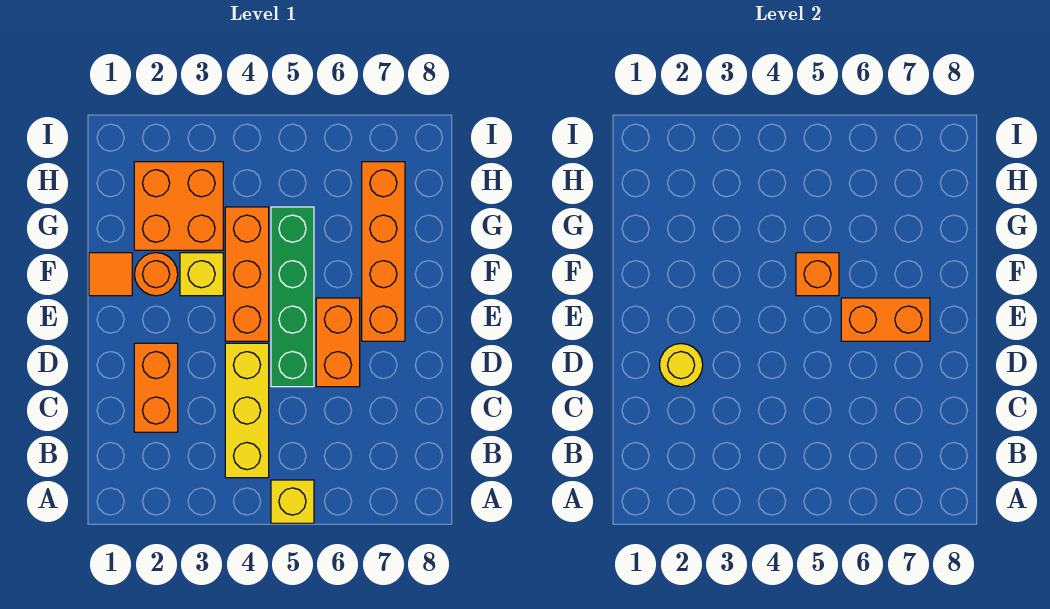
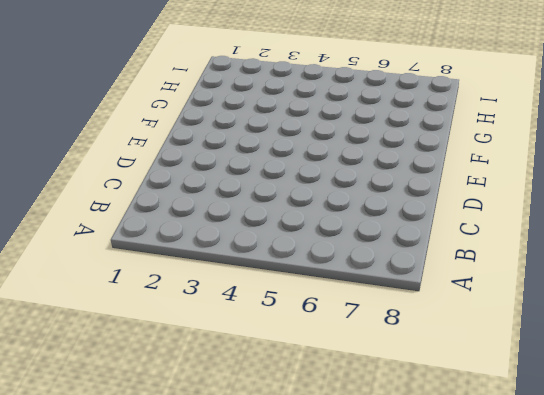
none -> yellow 1x1 brick [271,480,314,523]
none -> yellow 1x3 brick [225,343,269,478]
none -> orange 1x2 brick [134,343,178,432]

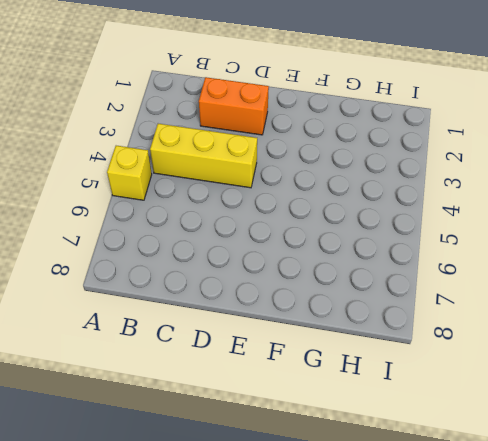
none -> green 1x4 brick [271,207,314,387]
none -> orange 1x2 brick [316,298,360,387]
none -> orange 1x3 brick [225,207,269,341]

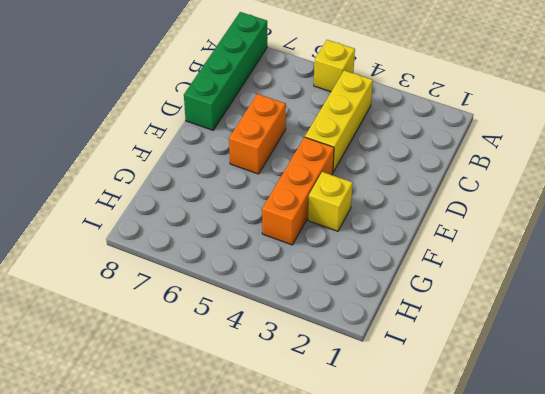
green 1x4 brick [184,12,267,130] -> green 1x4 brick moved to [271,207,314,387]
none -> orange 1x2 brick [134,343,178,432]
none -> orange 1x4 brick [362,162,405,341]
none -> orange 1x1 tile [89,253,132,296]

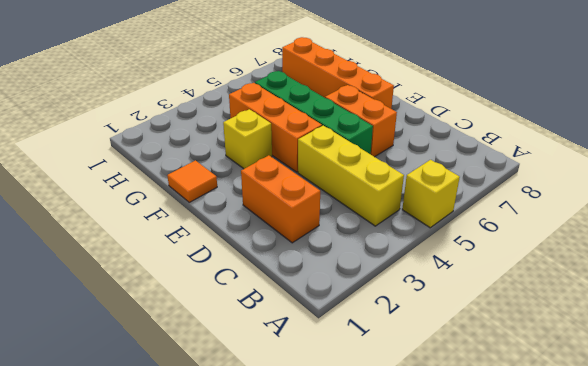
none -> orange 1x1 round brick [134,253,178,296]
none -> orange 2x2 brick [134,162,223,250]
none -> yellow 1x1 round brick [660,344,703,387]

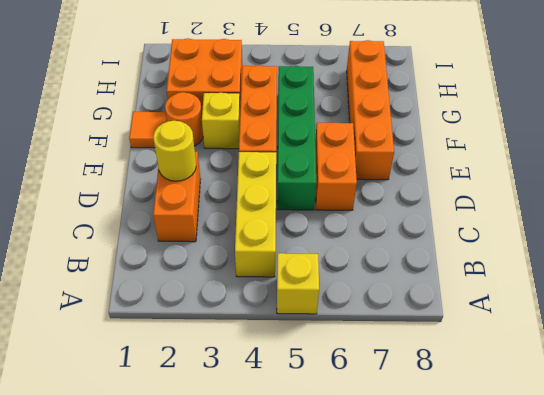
none -> orange 1x2 brick [841,298,930,341]
none -> orange 1x1 brick [796,253,839,296]

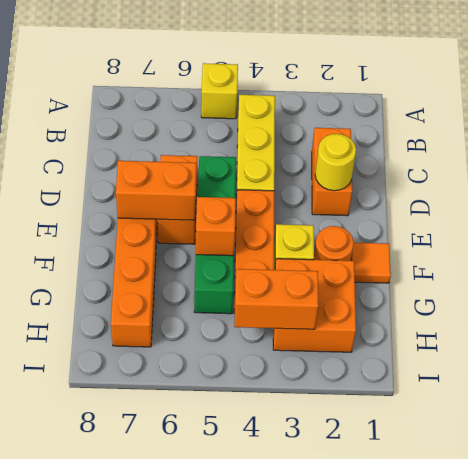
orange 1x2 brick [234,269,318,329] -> none

